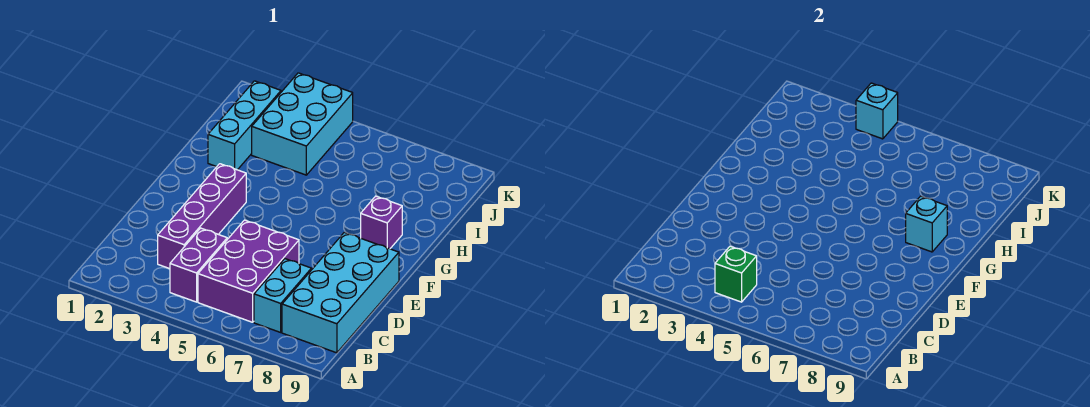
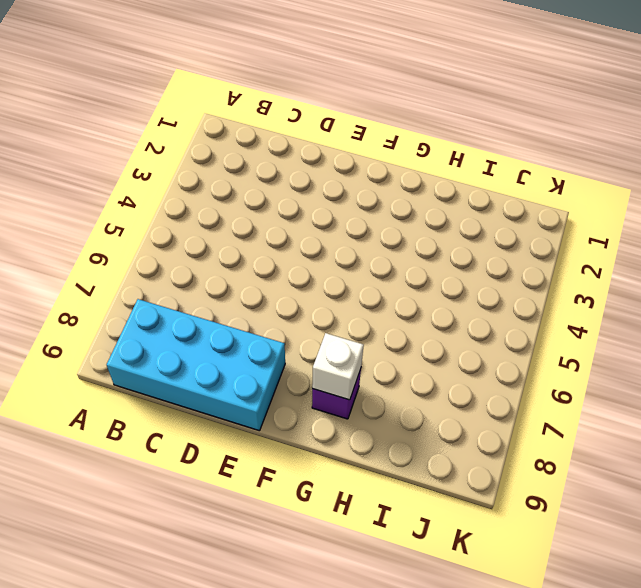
white 1x1 brick [312,333,364,400] -> cyan 1x1 brick [906,196,947,252]
none -> purple 1x2 brick [170,228,227,302]
none -> purple 2x3 brick [198,220,299,322]

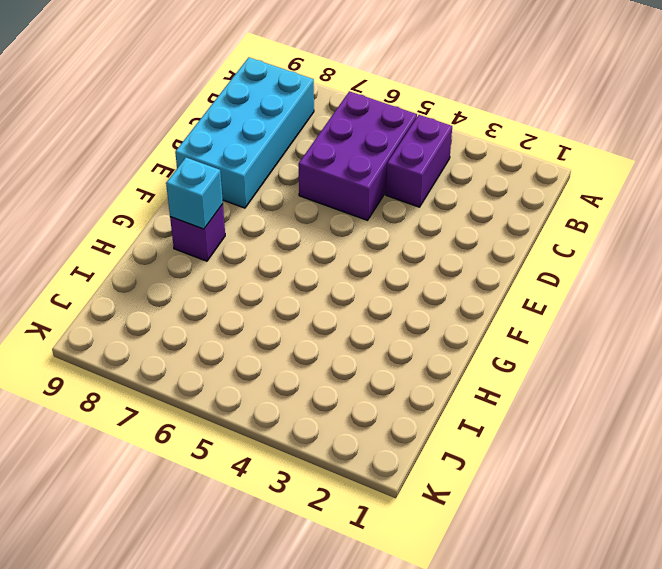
none -> cyan 1x2 brick [254,259,311,332]
none -> purple 1x4 brick [158,164,246,269]

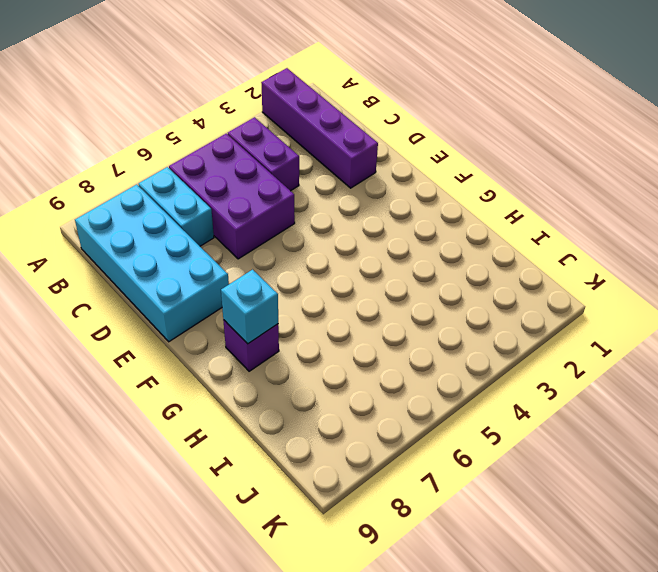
purple 1x4 brick [261,68,378,188] -> purple 1x4 brick moved to [158,164,246,269]
none -> cyan 1x3 brick [208,81,281,170]
none -> cyan 2x3 brick [252,73,353,175]

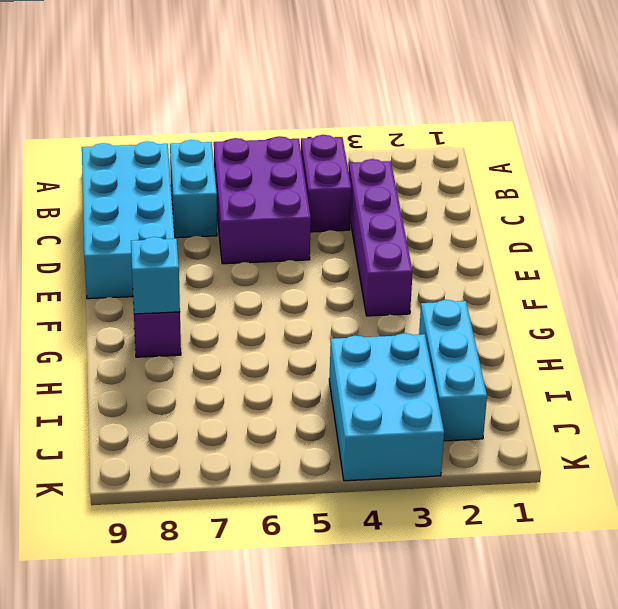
none -> green 1x1 brick [715,246,757,302]
none -> cyan 1x1 brick [856,83,898,139]

